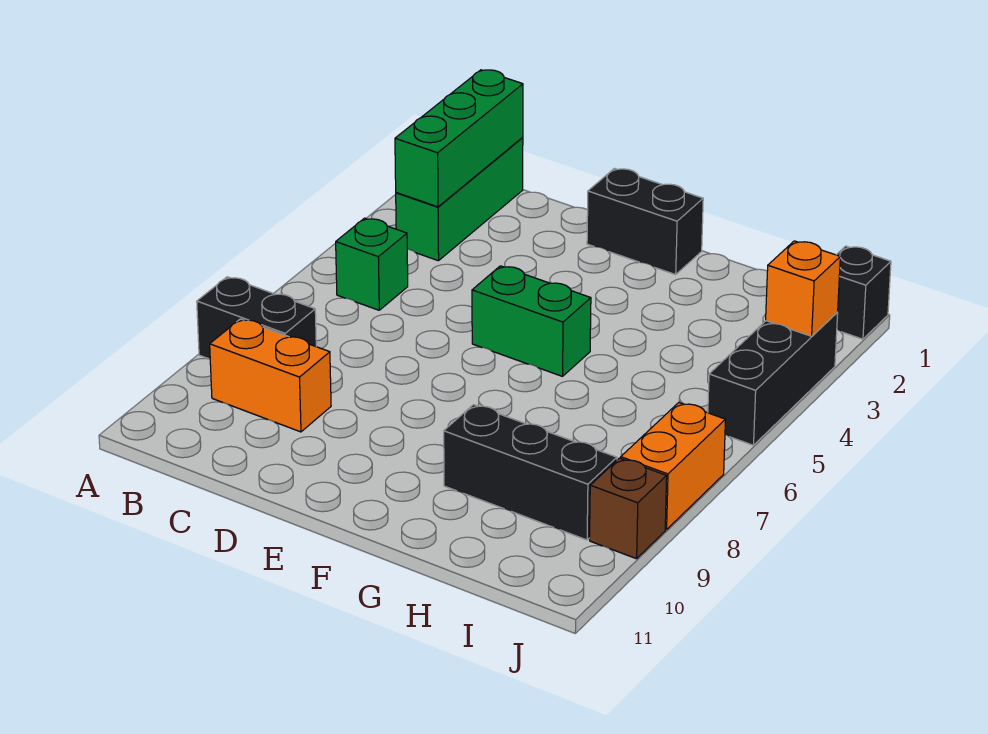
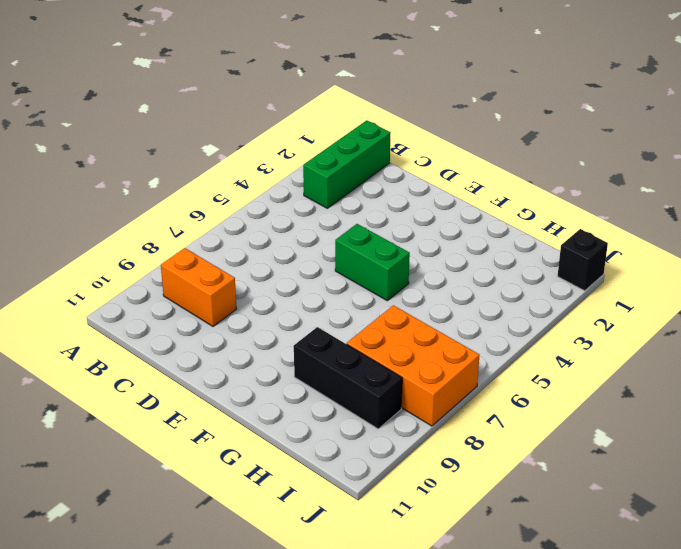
orange 2x3 brick [347,305,479,426] -> orange 1x2 brick [621,403,725,530]
none -> black 1x2 brick [197,277,316,359]
none -> green 1x1 brick [336,218,408,310]
none -> black 1x2 brick [587,168,703,275]

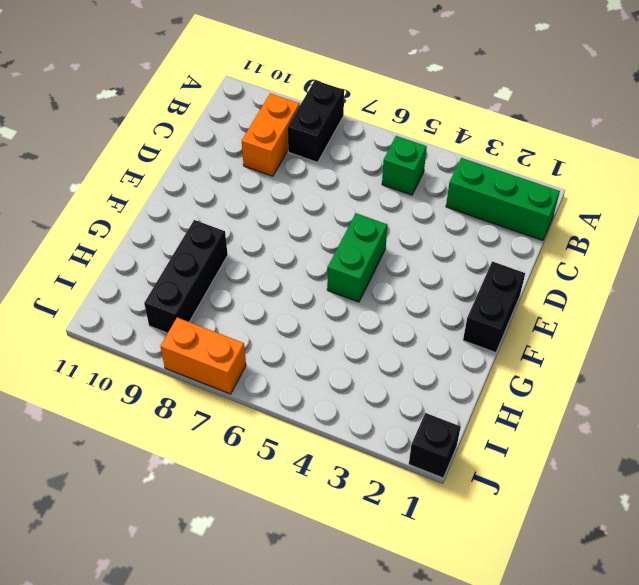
none -> black 1x3 brick [708,312,838,445]
none -> brown 1x1 brick [590,458,667,559]
none -> green 1x3 brick [395,70,523,207]

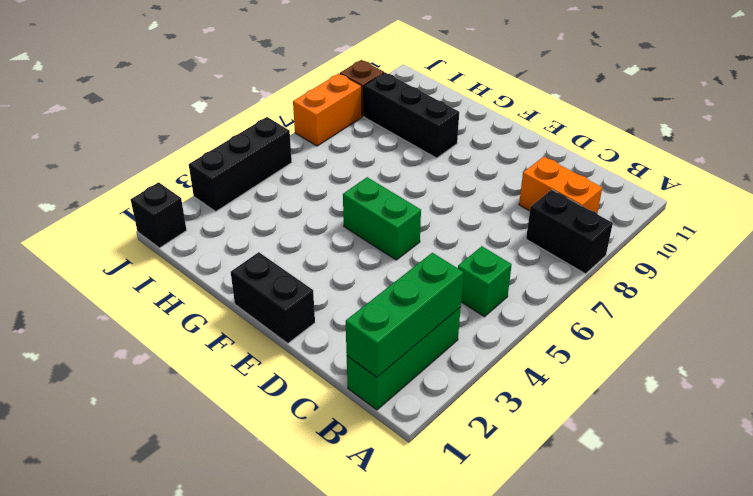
none -> orange 1x1 brick [766,241,840,336]

